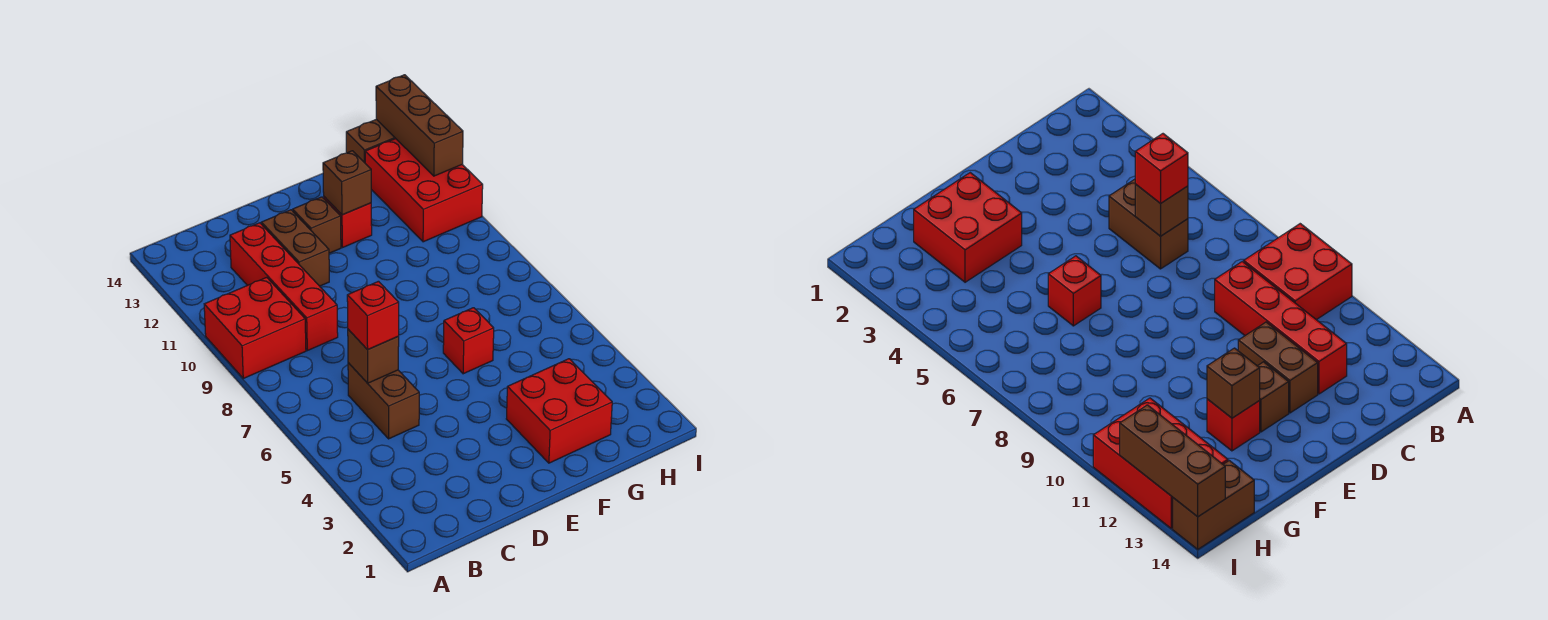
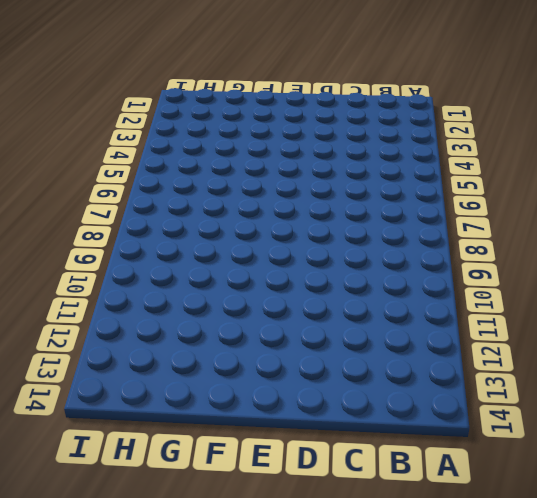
none -> red 2x2 brick [204,277,306,378]
none -> brown 1x2 brick [348,363,419,439]
none -> red 1x4 brick [230,223,338,351]

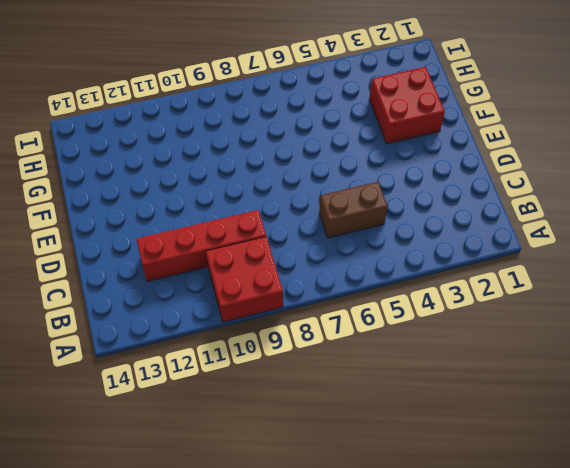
none -> brown 1x2 brick [261,210,329,286]
none -> brown 1x1 brick [293,197,341,253]
none -> red 1x1 brick [443,308,494,374]

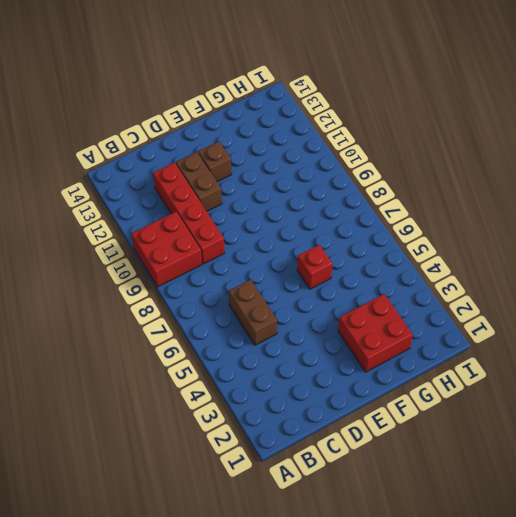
none -> red 1x1 brick [324,197,372,248]
none -> red 2x3 brick [365,139,483,242]
none -> brown 1x2 brick [346,119,396,163]

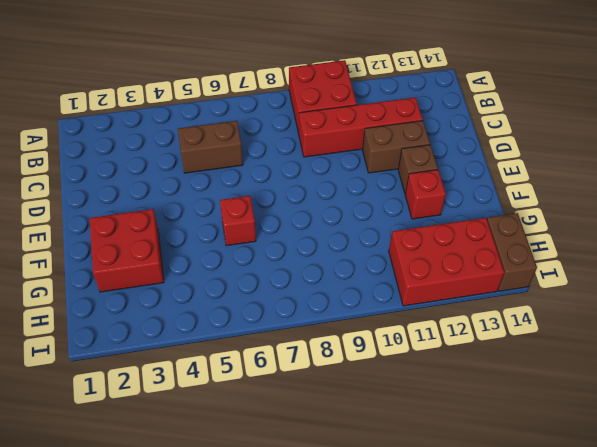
none -> brown 1x1 brick [348,329,399,383]
none -> brown 1x1 brick [323,151,371,215]
none -> brown 1x3 brick [376,75,463,176]

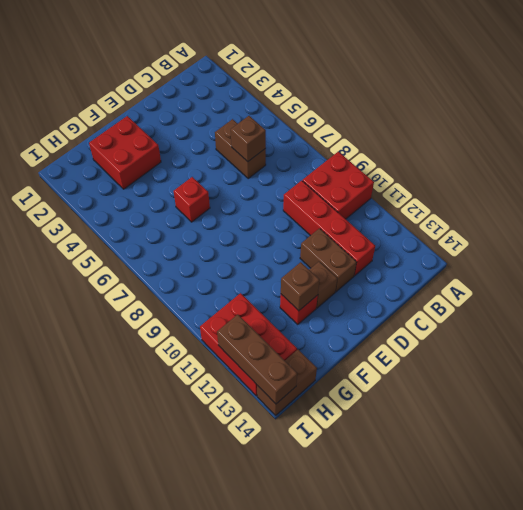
none -> red 1x1 brick [347,281,399,350]

